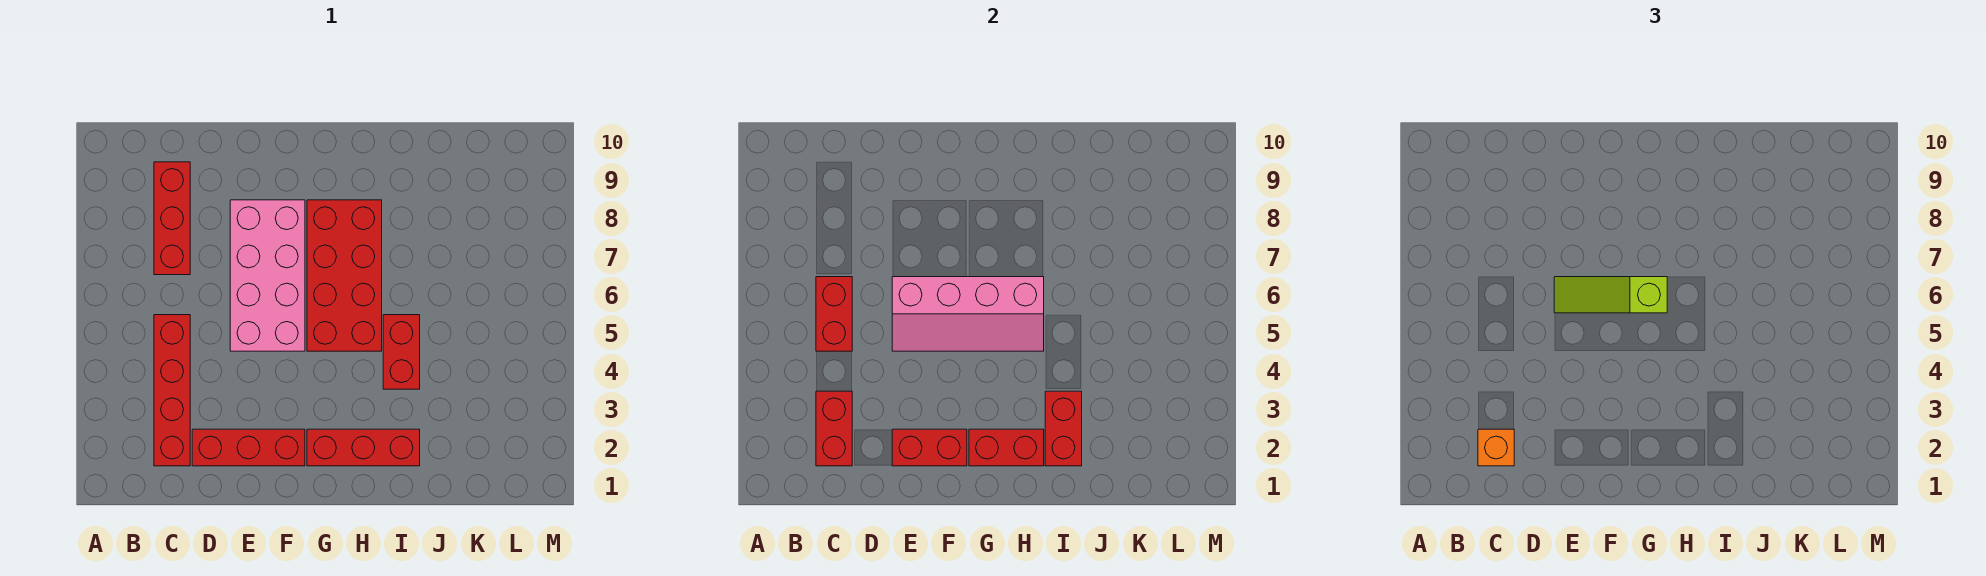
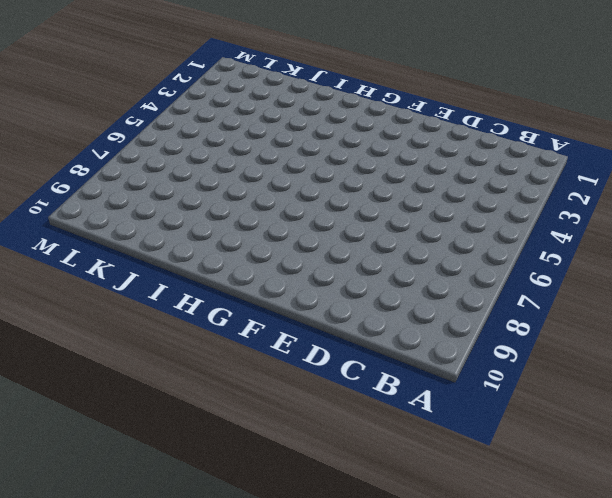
none -> red 1x4 brick [154,315,190,466]
none -> red 1x3 brick [154,162,190,275]
none -> red 1x3 brick [192,429,305,466]

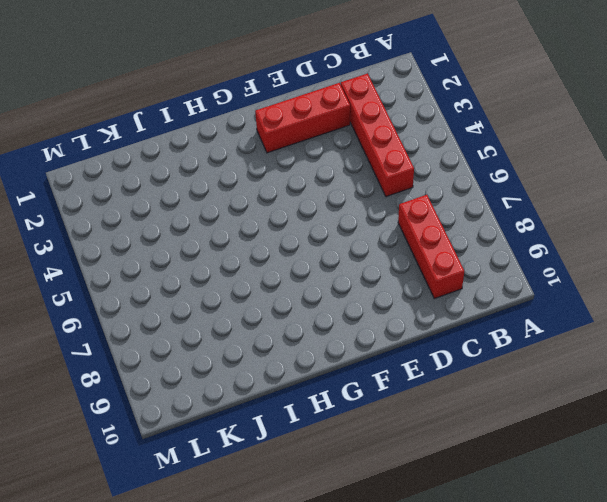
none -> pink 2x4 brick [230,200,305,351]
none -> red 1x3 brick [307,429,420,466]
none -> red 2x4 brick [307,200,382,351]

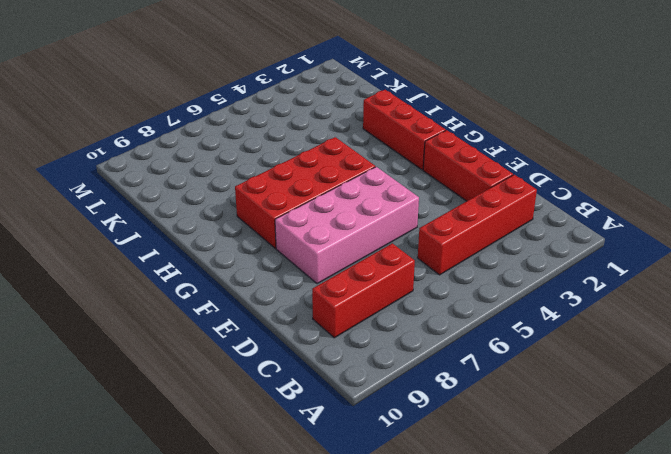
none -> red 1x2 brick [383,315,420,389]
none -> red 1x2 brick [816,391,852,466]
none -> red 1x2 brick [816,277,852,351]

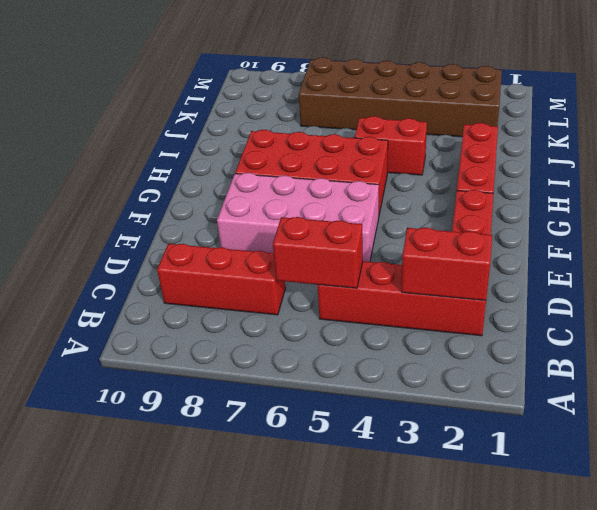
brown 2x6 brick [299,57,502,137] -> none
none -> red 1x2 brick [892,429,967,466]
none -> pink 2x4 slope [892,277,1044,351]
none -> red 1x2 brick [969,429,1044,466]

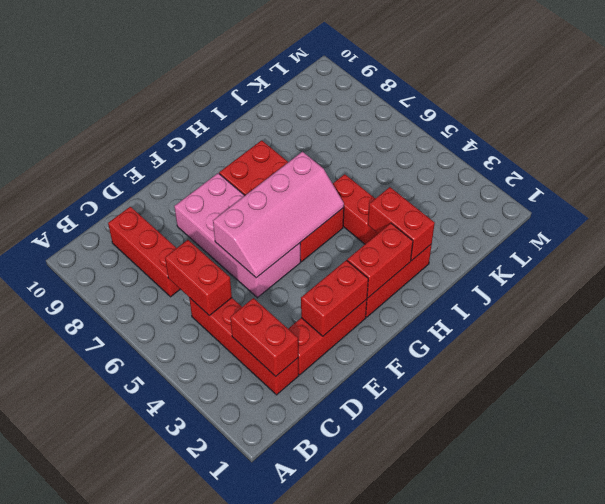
none -> orange 1x1 brick [1478,429,1514,466]
none -> lime 1x3 slope [1554,277,1667,313]

